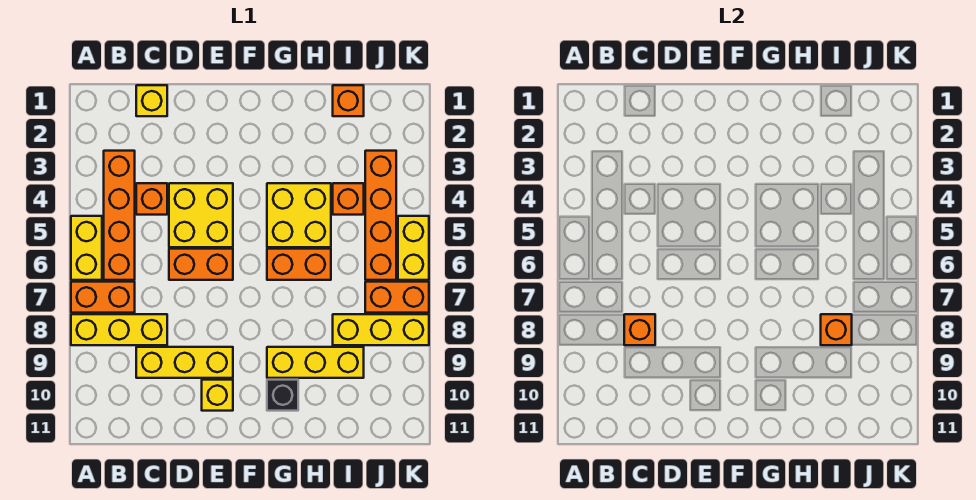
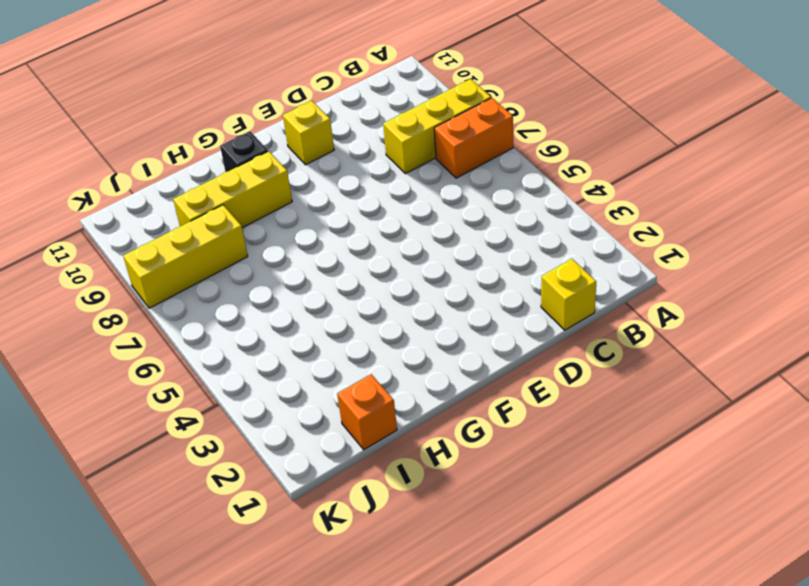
none -> yellow 1x2 brick [71,216,102,280]
none -> orange 1x4 brick [104,151,135,280]
none -> orange 1x1 brick [136,183,167,215]

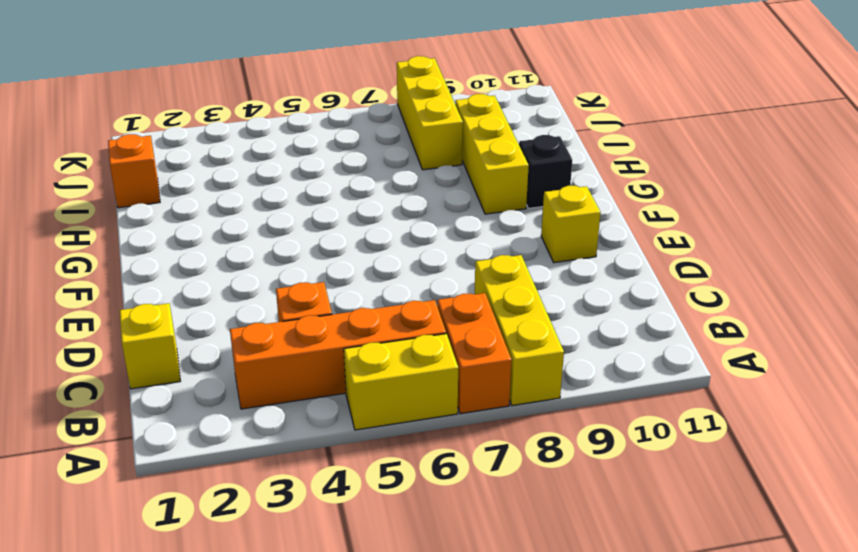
none -> yellow 1x3 brick [136,347,233,378]
none -> yellow 2x2 brick [169,183,233,247]
none -> orange 1x2 brick [169,249,233,280]

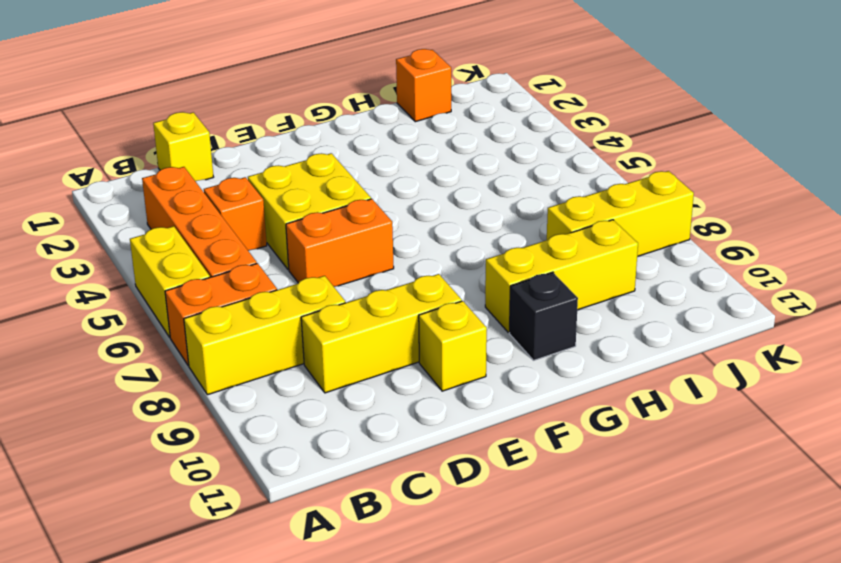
none -> yellow 2x2 brick [267,183,331,247]
none -> orange 1x2 brick [267,249,331,280]
none -> orange 1x1 brick [333,183,364,215]

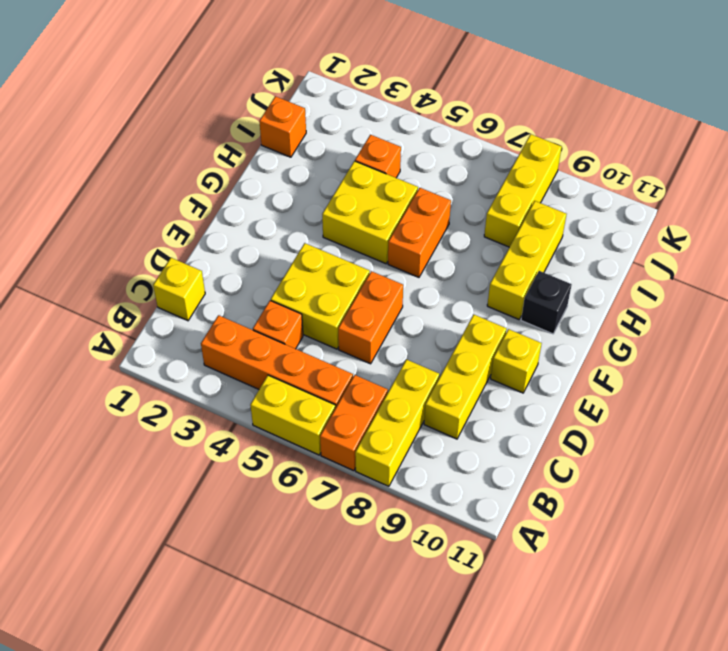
none -> orange 1x4 brick [365,151,396,280]
none -> orange 1x2 brick [365,282,429,313]
none -> yellow 1x2 brick [398,216,429,280]

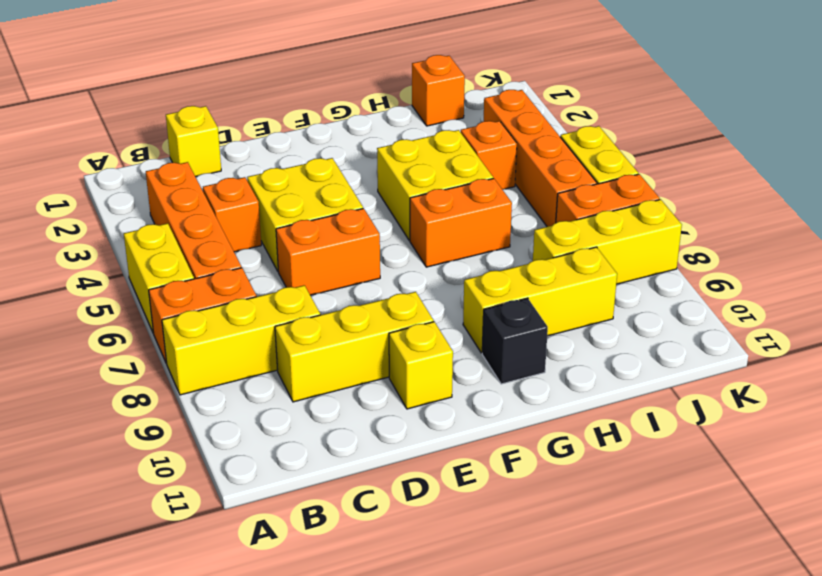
none -> orange 1x1 brick [624,314,655,345]
none -> orange 1x1 brick [821,314,852,345]

